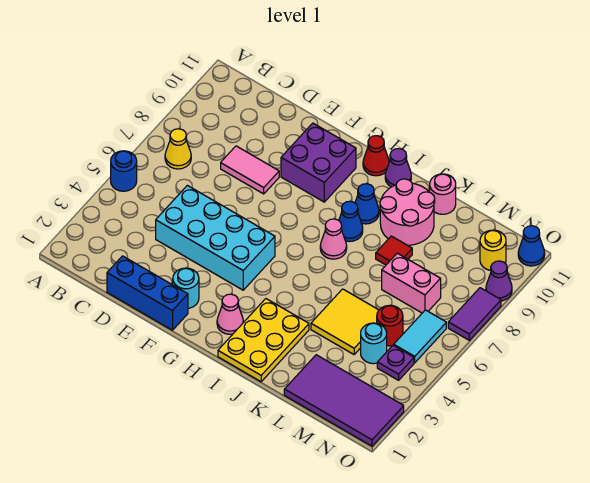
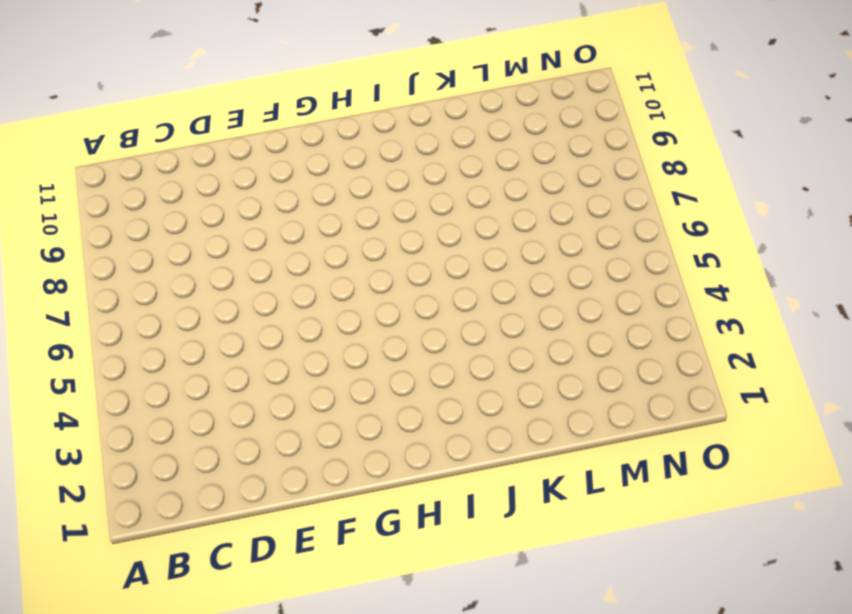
none -> blue 1x1 round brick [111,151,137,191]
none -> yellow 1x1 cone [165,129,191,169]
none -> blue 1x3 brick [107,256,188,330]

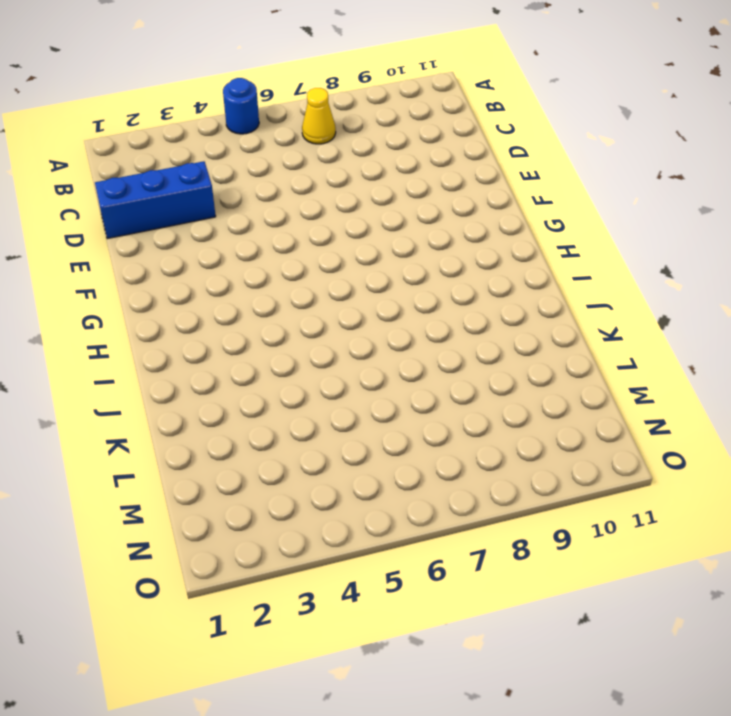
blue 1x3 brick [95,161,216,239] -> blue 1x3 brick turned to [107,256,188,330]
none -> cyan 2x4 brick [156,185,275,290]
none -> pink 1x2 tile [221,146,279,194]
none -> cyan 1x1 round brick [173,268,199,308]

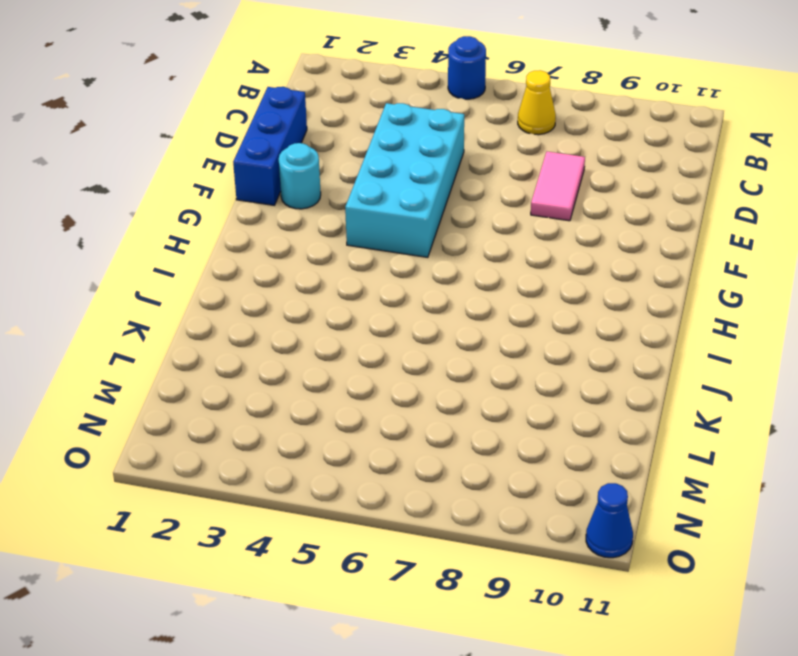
none -> purple 2x2 brick [281,123,356,202]
none -> pink 1x1 cone [217,294,243,334]
none -> red 1x1 cone [363,136,389,176]

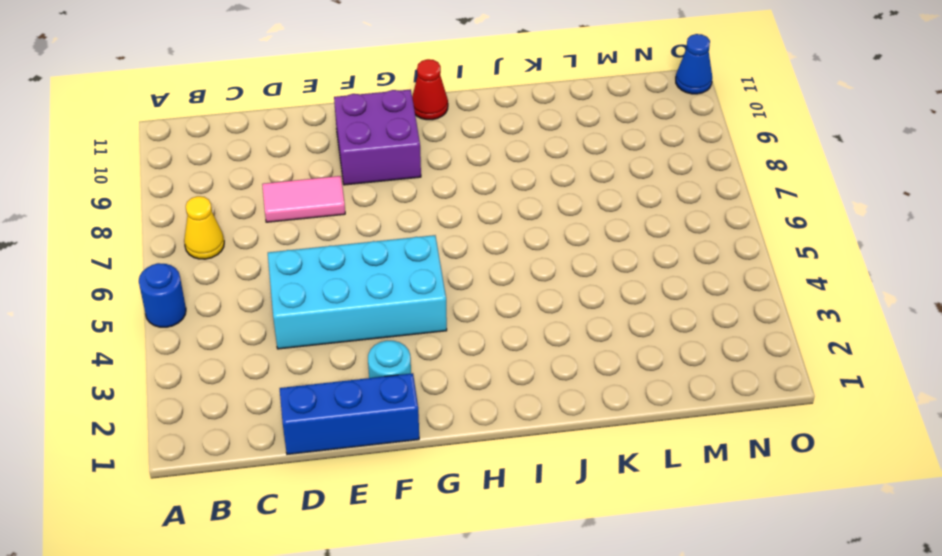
none -> pink 1x1 cone [217,294,243,334]
none -> yellow 2x3 plate [218,299,309,382]
none -> pink 1x1 cone [320,219,347,259]

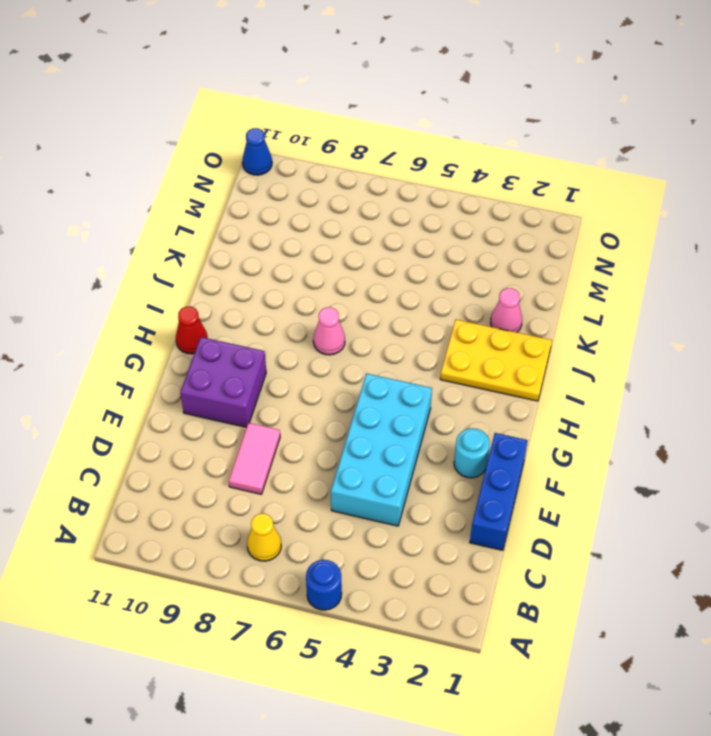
pink 1x1 cone [491,288,522,332] -> pink 1x1 cone moved to [217,294,243,334]
none -> blue 1x1 cone [339,201,363,242]
none -> blue 1x1 cone [355,184,379,224]
none -> purple 1x1 cone [385,149,411,187]

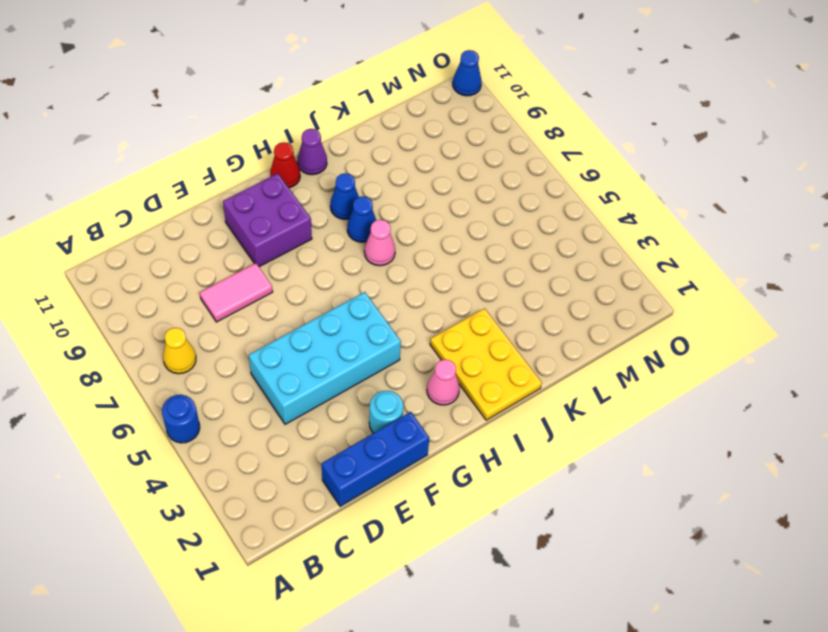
none -> pink 2x2 round brick [380,179,435,245]
none -> yellow 2x2 tile [311,289,379,354]
none -> red 1x1 tile [376,236,412,265]

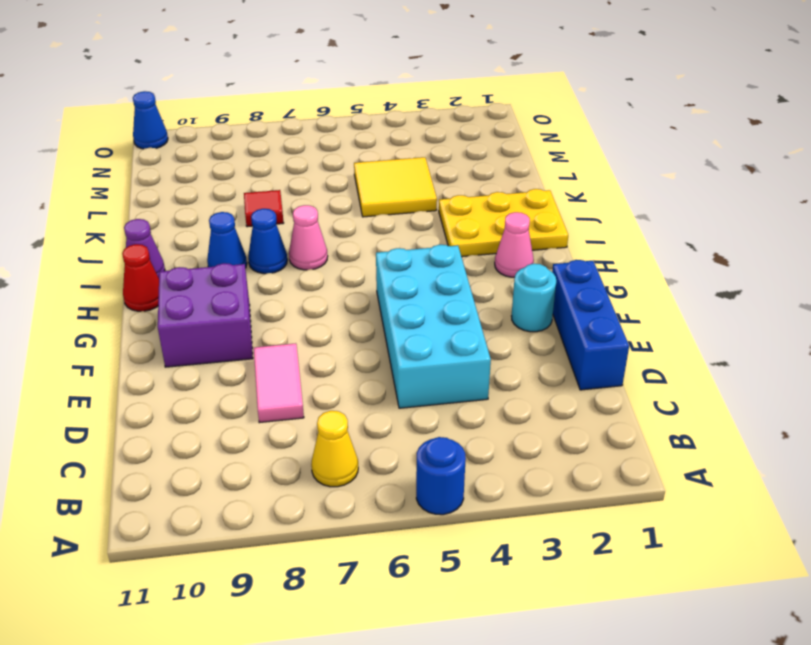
none -> pink 2x2 round brick [380,179,435,245]
none -> pink 1x1 round brick [430,174,456,214]
none -> purple 2x4 tile [284,355,404,446]

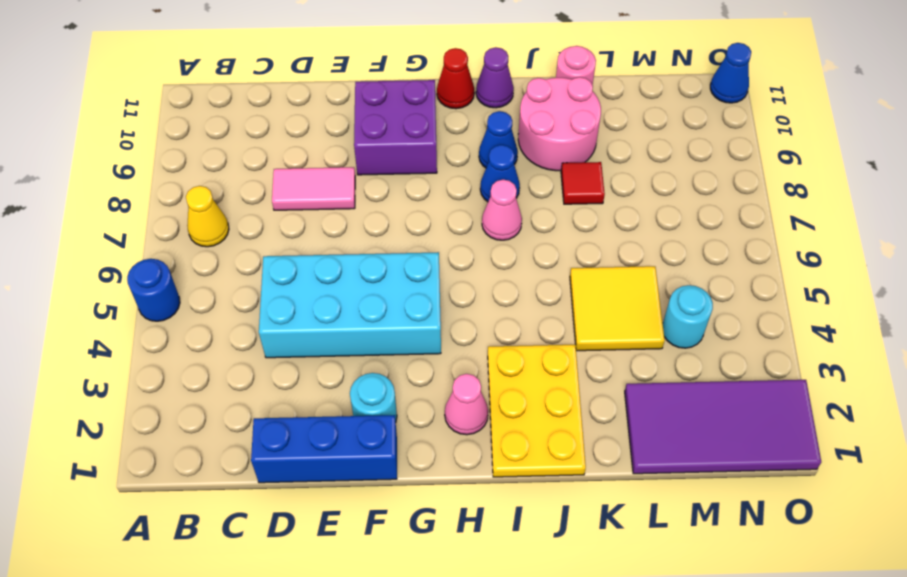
none -> pink 1x2 brick [382,253,441,313]
none -> red 1x1 round brick [377,305,403,346]
none -> purple 1x1 plate [377,345,414,380]

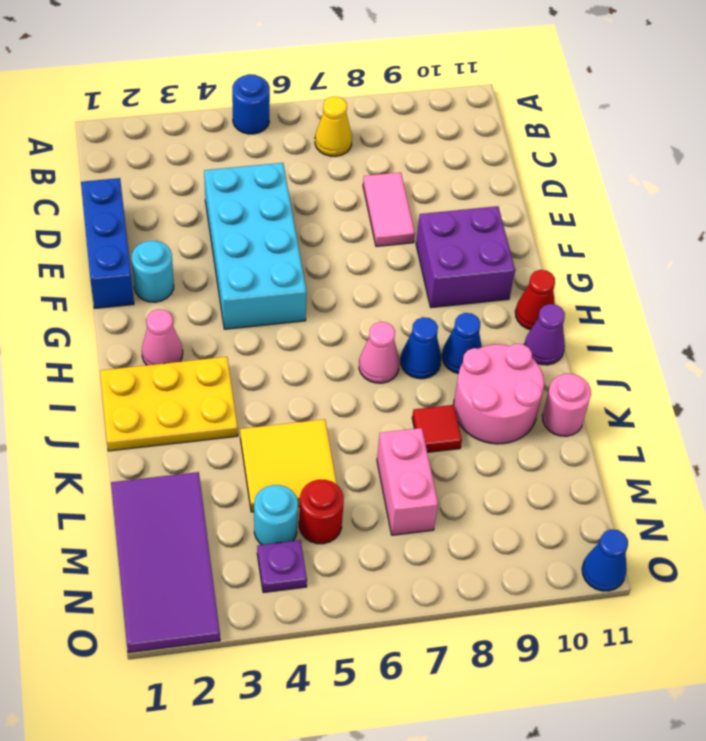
none -> cyan 1x2 tile [394,310,446,363]
none -> yellow 1x1 round brick [480,230,506,270]
none -> purple 1x2 tile [448,288,501,340]

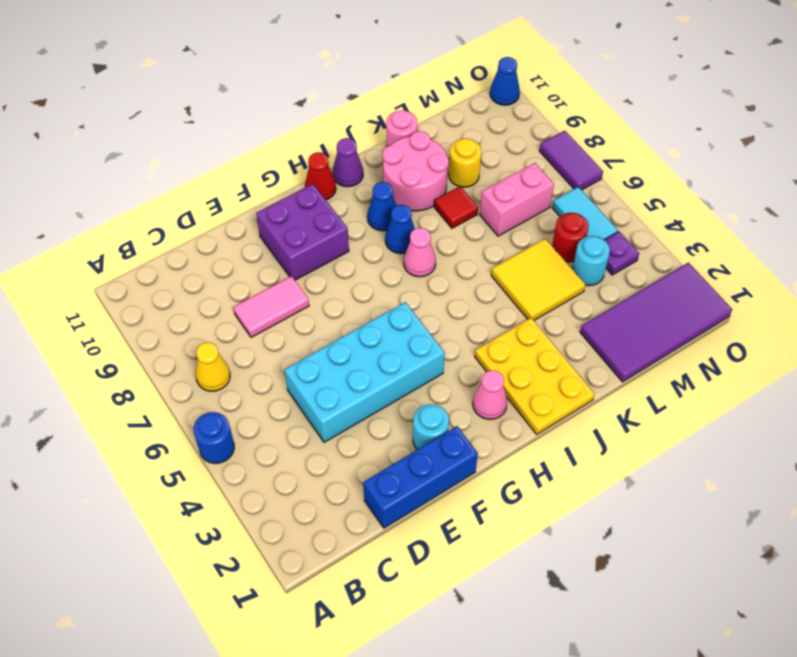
yellow 1x1 round brick [449,139,481,187] -> yellow 1x1 round brick moved to [480,230,506,270]
none -> purple 1x1 cone [486,261,512,301]

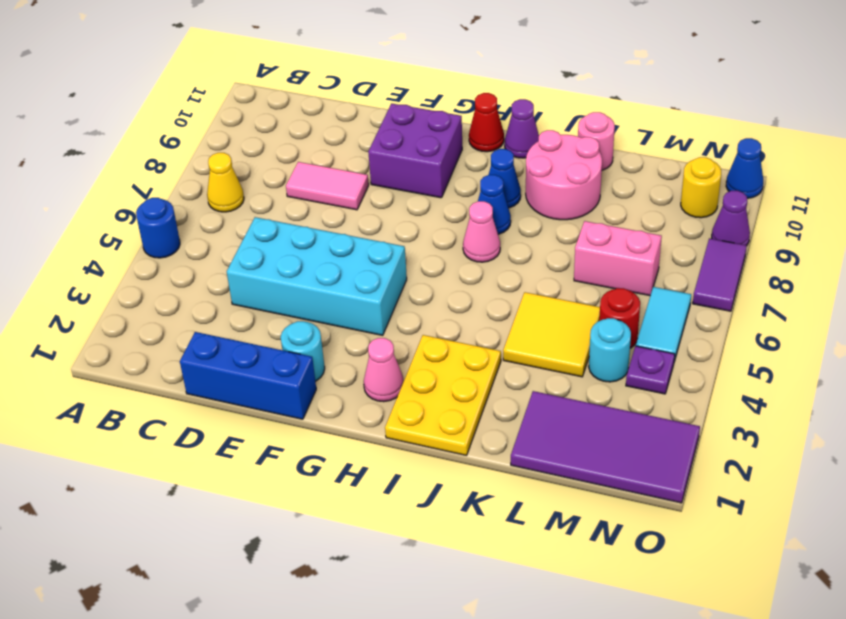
none -> red 1x1 tile [376,236,412,265]

